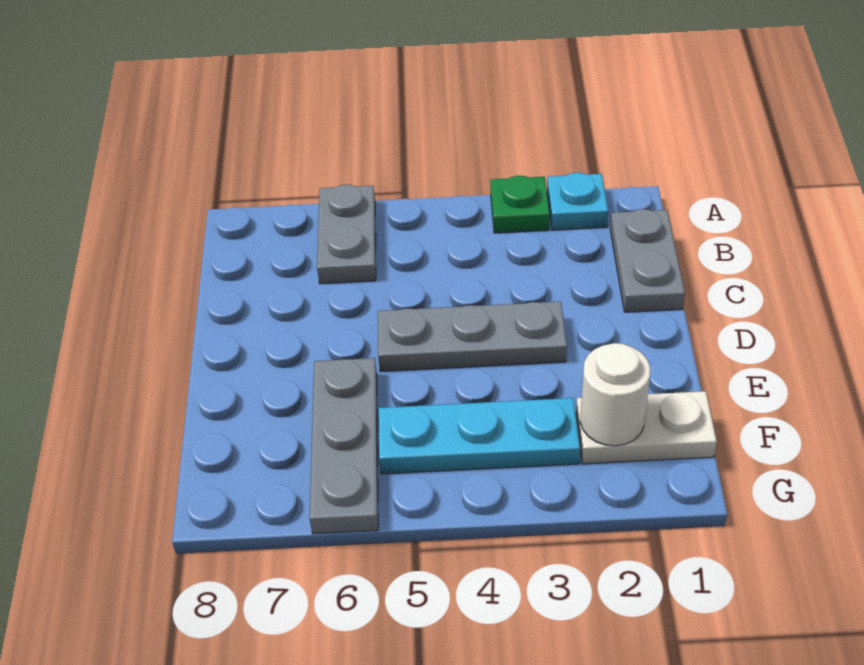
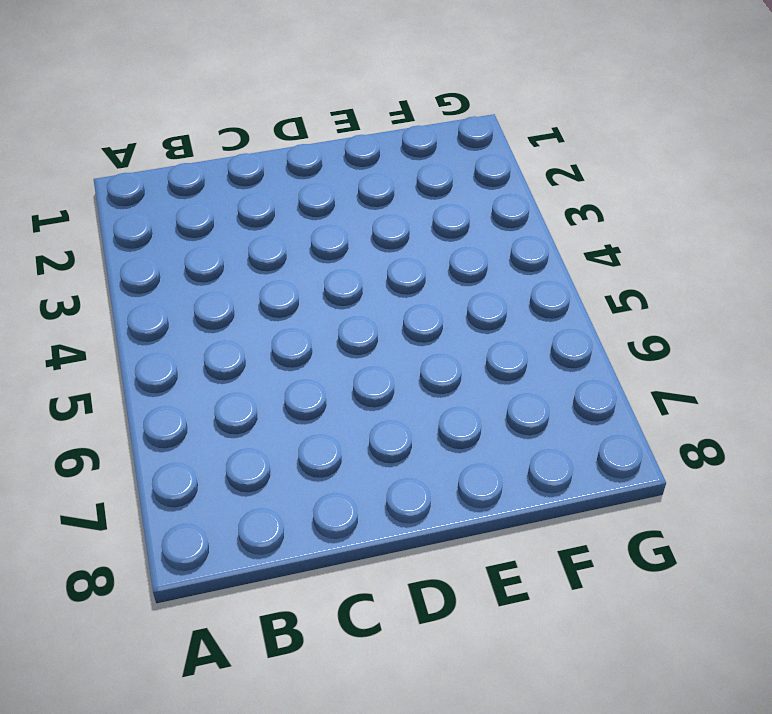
none -> cyan 1x1 plate [547,173,608,230]
none -> green 1x1 plate [490,176,550,233]

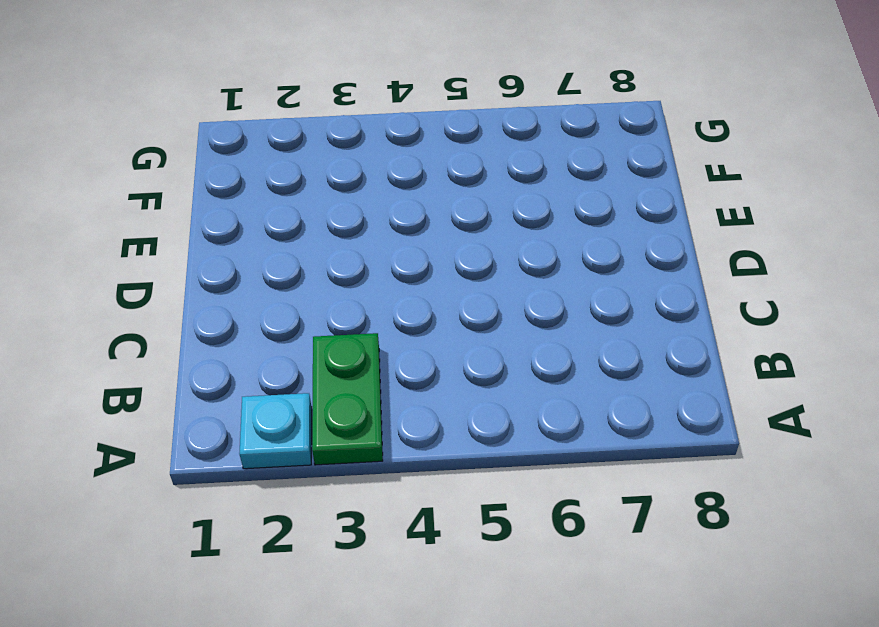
green 1x2 plate [312,333,383,465] -> green 1x1 plate [490,176,550,233]
none -> grey 1x2 plate [317,185,376,284]
none -> grey 1x2 plate [610,209,685,312]

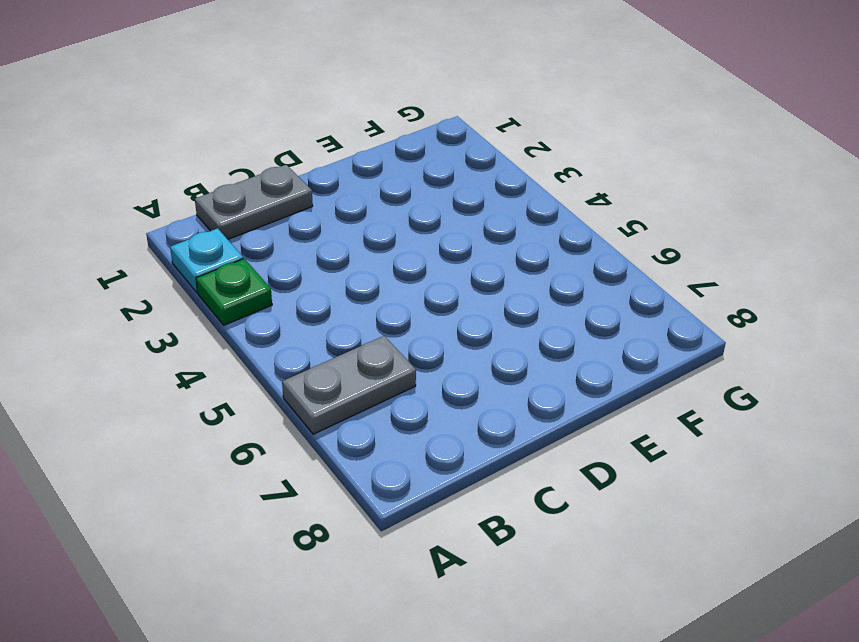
none -> grey 1x3 plate [378,302,567,372]
none -> grey 1x3 plate [310,358,378,534]

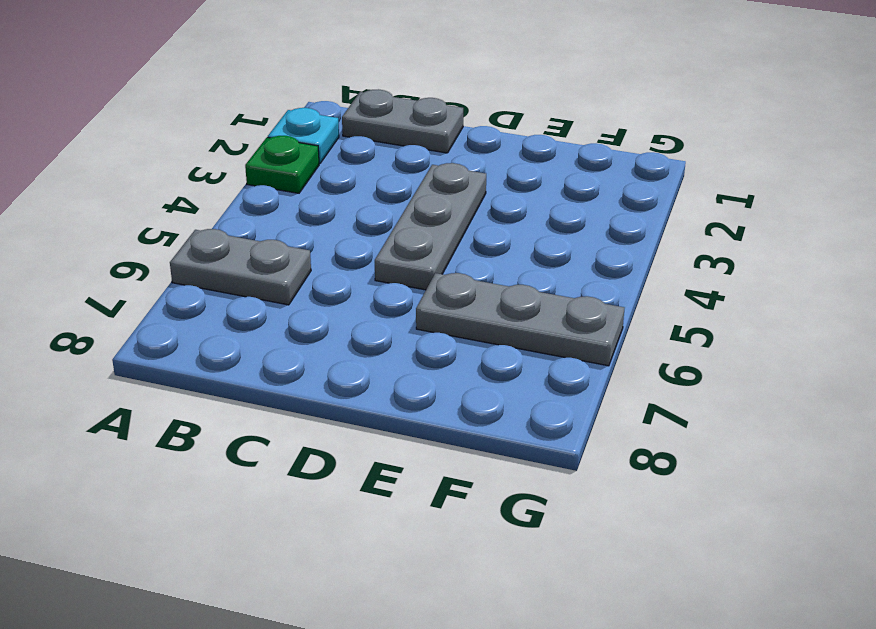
none -> white 1x2 plate [576,391,717,464]
none -> cyan 1x3 plate [379,398,580,474]

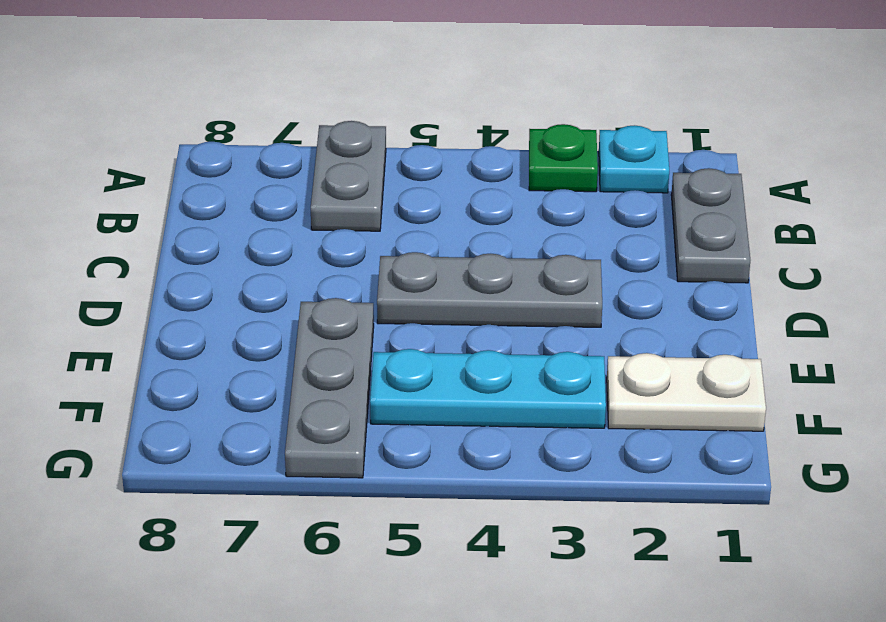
none -> white 1x1 round brick [580,343,650,446]

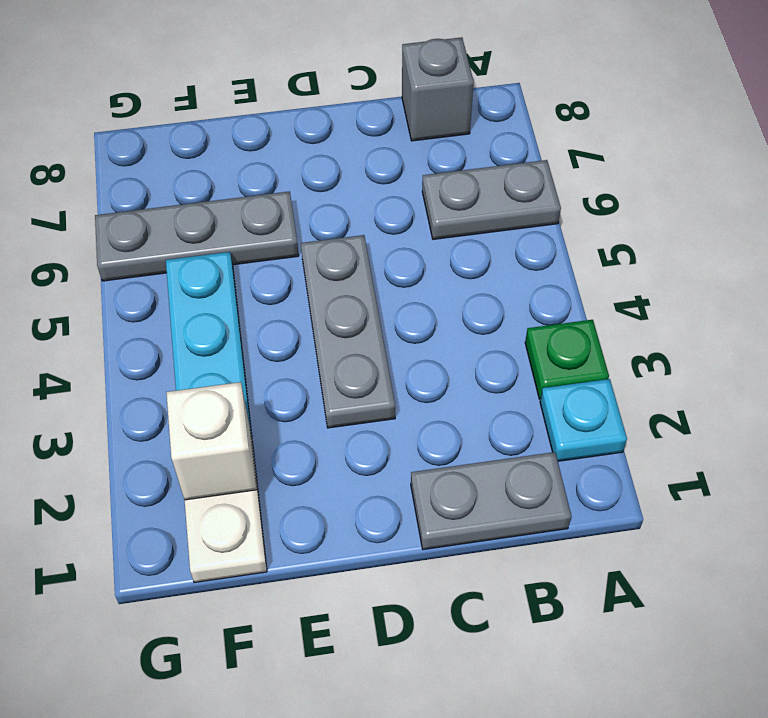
grey 1x1 brick [402,37,474,141] -> none
white 1x1 brick [166,382,257,500] -> white 1x1 round brick [580,343,650,446]

